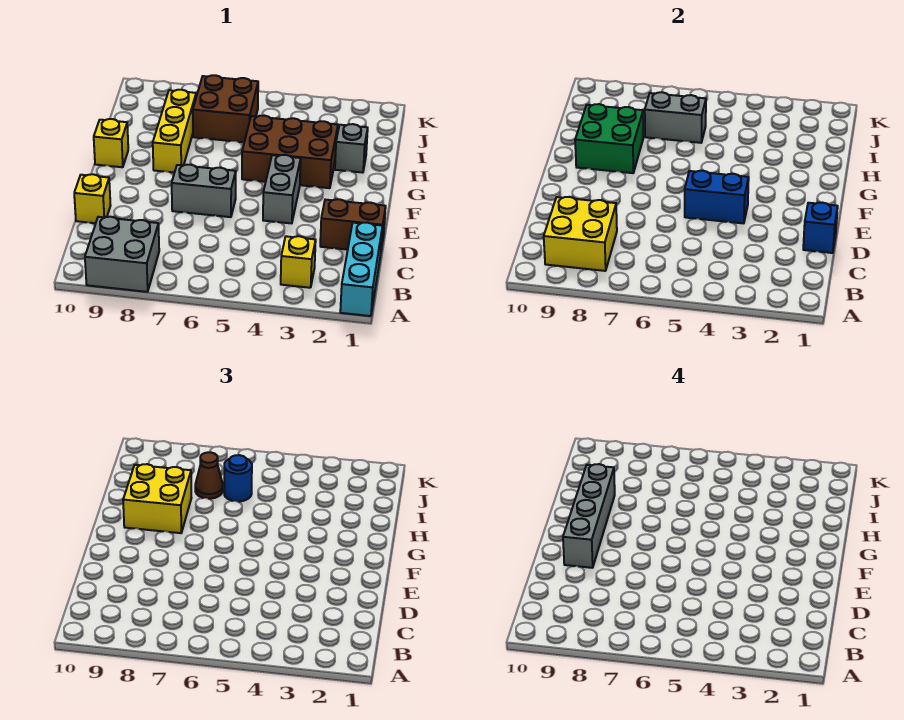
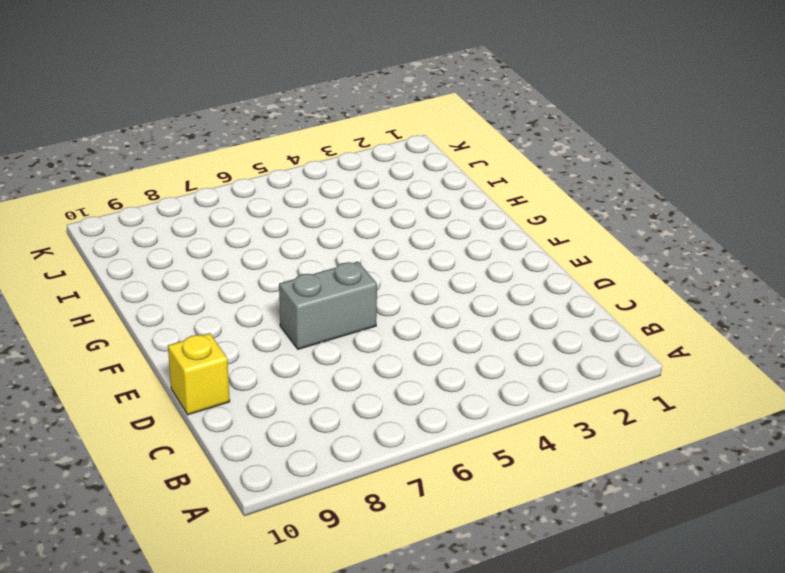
none -> cyan 1x3 brick [340,223,382,316]
none -> grey 2x2 brick [85,217,159,292]
none -> yellow 1x1 brick [281,236,316,288]

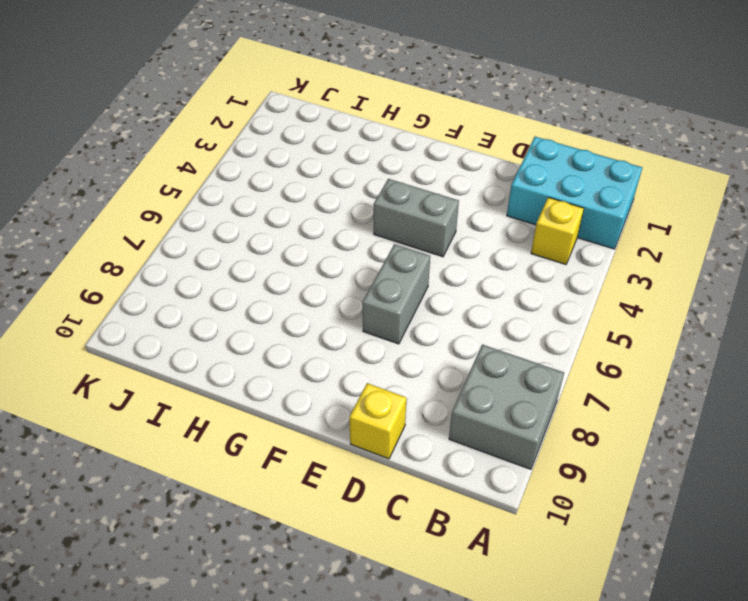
cyan 2x3 brick [507,137,642,249] -> cyan 1x3 brick [340,223,382,316]
none -> brown 1x2 brick [320,199,386,250]
none -> brown 2x3 brick [242,116,338,188]
none -> yellow 1x3 brick [153,90,196,173]

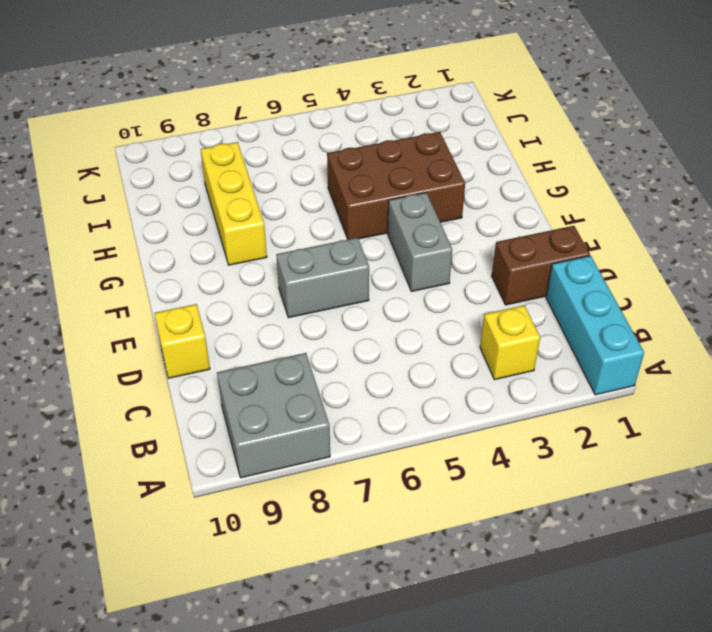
none -> yellow 1x1 brick [94,119,128,167]
none -> grey 1x1 brick [335,124,368,173]
none -> brown 2x2 brick [193,75,258,142]

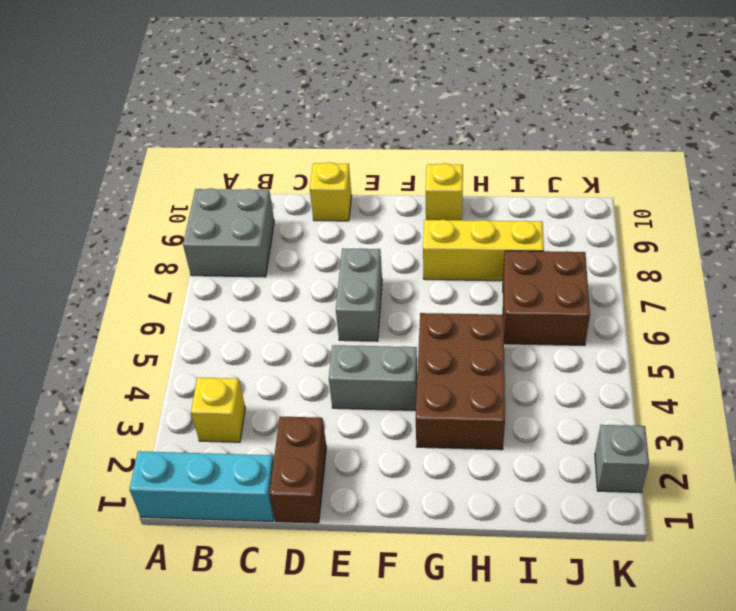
grey 1x1 brick [595,425,649,493] -> grey 1x1 brick moved to [335,124,368,173]
none -> yellow 2x2 brick [544,197,617,271]
none -> blue 1x1 brick [803,203,838,253]
none -> blue 1x2 brick [685,171,749,223]

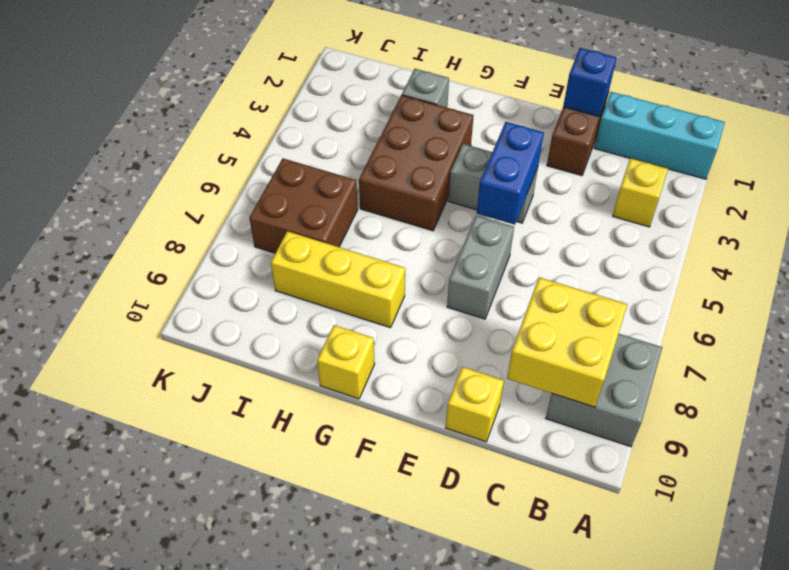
none -> green 2x2 brick [575,104,643,173]
none -> grey 1x2 brick [645,92,706,143]
none -> yellow 2x2 brick [123,464,191,533]

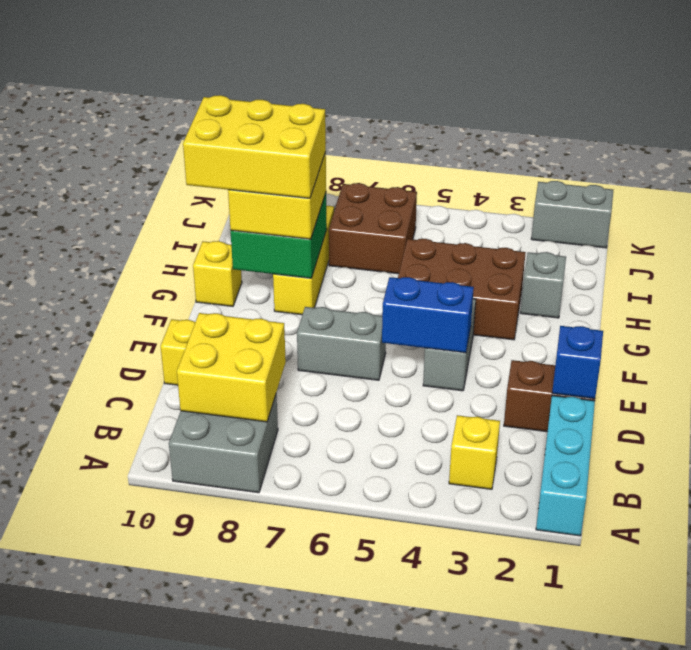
yellow 2x3 brick [183,95,326,198] -> grey 1x4 brick [563,464,615,568]
grey 1x2 brick [531,181,613,248] -> grey 1x2 brick moved to [645,92,706,143]
none -> blue 1x1 round brick [224,455,252,502]
none -> brown 1x1 cone [195,452,223,499]

